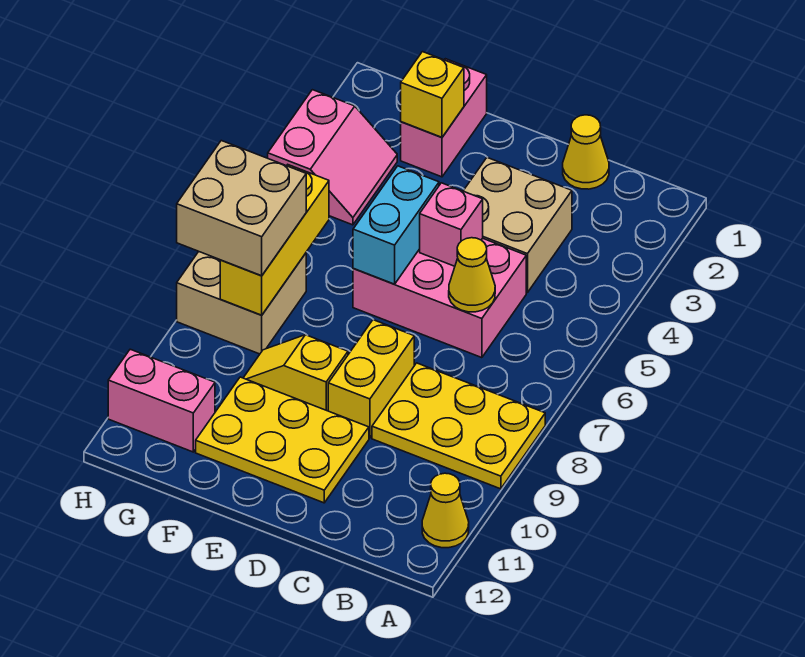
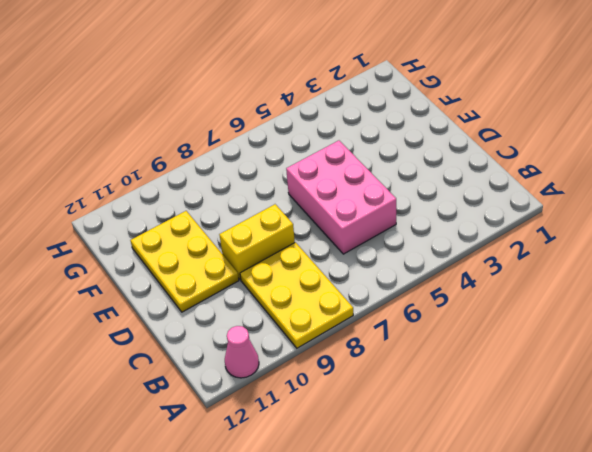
pink 1x1 cone [225,326,259,378] -> yellow 1x1 cone [422,473,469,548]
none -> yellow 1x1 cone [563,115,609,189]
none -> tan 2x2 brick [463,157,572,293]
none -> yellow 1x2 slope [244,335,348,411]

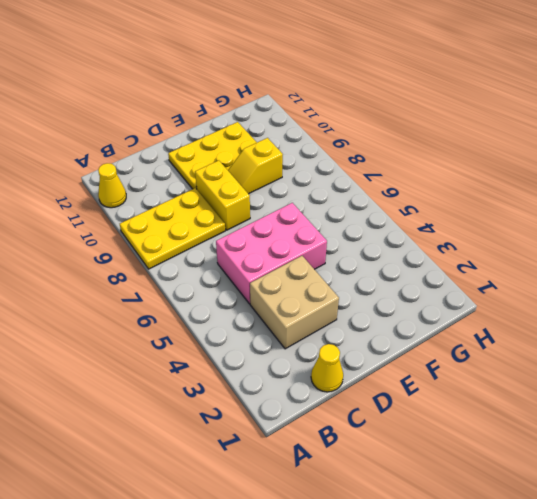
yellow 1x2 slope [228,138,283,194] -> yellow 1x2 slope turned to [244,335,348,411]
none -> pink 1x2 brick [401,59,487,177]
none -> pink 2x2 slope [268,90,397,225]
none -> tan 2x2 brick [177,252,306,354]

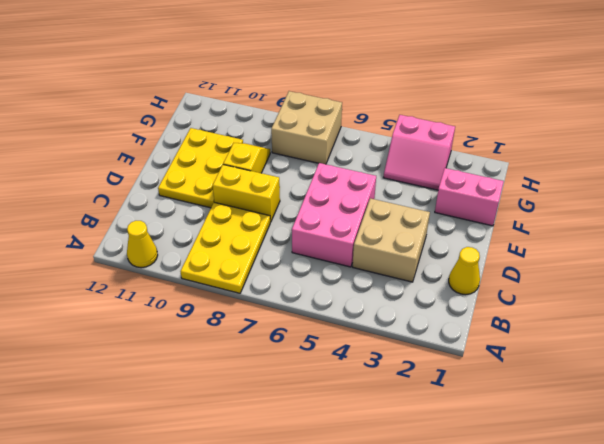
none -> pink 1x2 brick [108,349,215,452]
none -> yellow 1x1 cone [449,238,495,312]
none -> pink 1x1 brick [420,183,483,266]

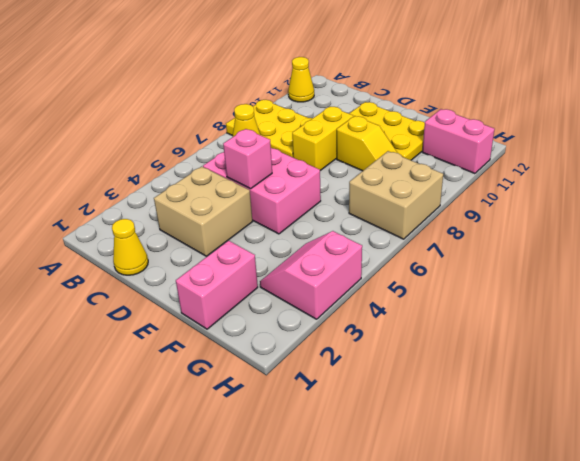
none -> cyan 1x2 brick [353,166,439,284]
none -> yellow 1x1 brick [401,52,464,137]
none -> yellow 1x3 brick [220,165,329,315]

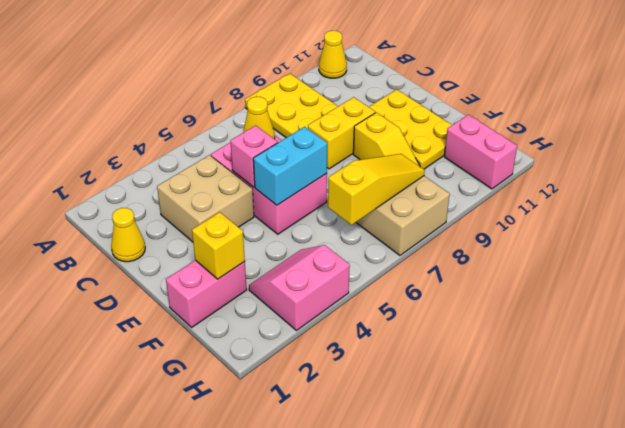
yellow 1x3 slope [328,154,425,225] -> yellow 1x3 brick [220,165,329,315]
none -> tan 2x2 brick [177,141,306,276]

